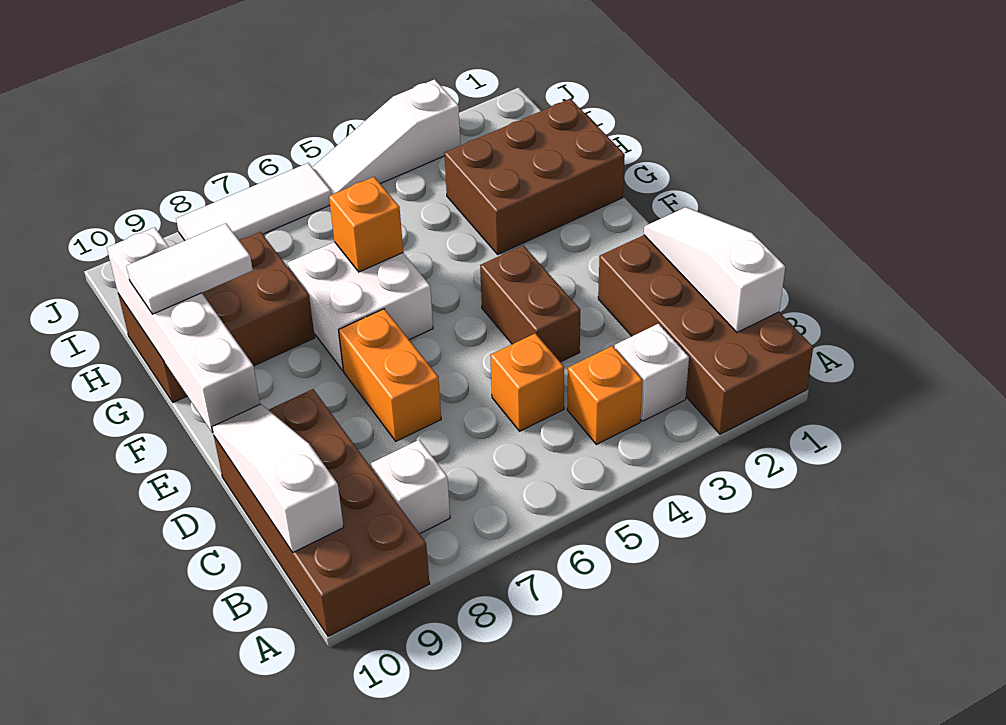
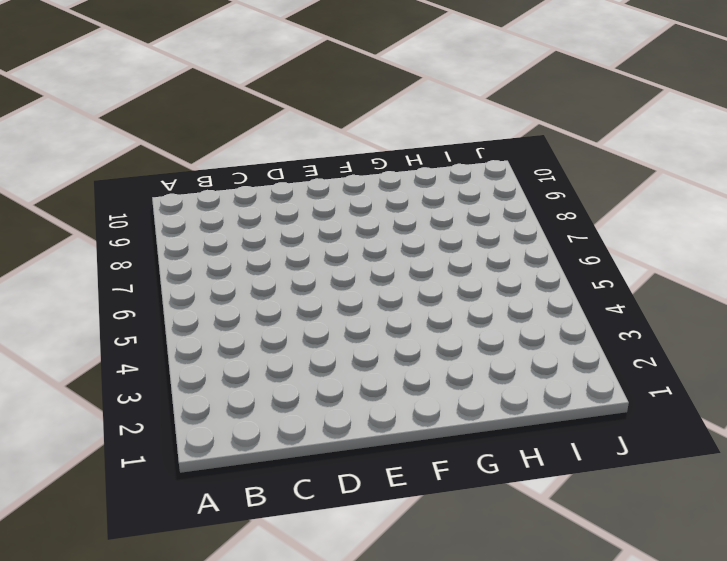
none -> brown 2x4 brick [598,235,813,434]
none -> brown 2x4 brick [214,389,430,636]
none -> white 1x1 brick [615,324,689,421]

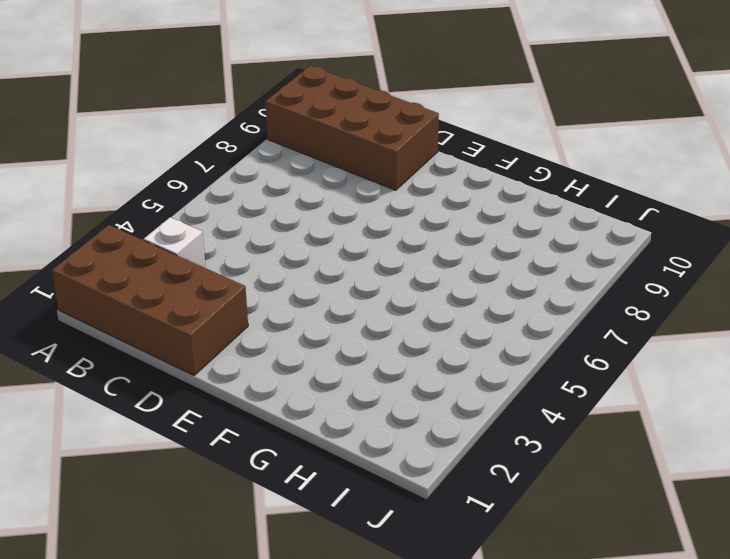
none -> orange 1x1 brick [567,346,643,445]
none -> white 1x1 brick [371,440,450,534]
none -> orange 1x1 brick [490,333,564,431]

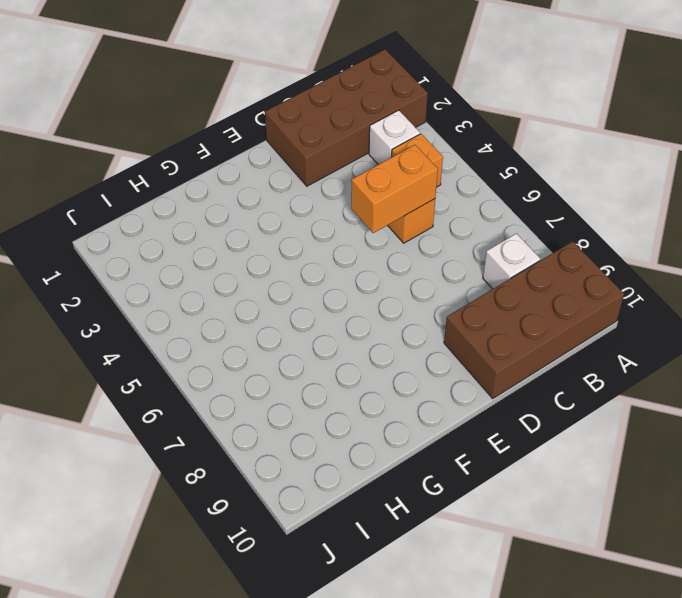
orange 1x2 brick [351,145,438,233] -> orange 1x2 brick moved to [339,309,441,441]
none -> brown 1x2 brick [480,245,580,362]
none -> white 2x2 brick [287,242,433,371]
none -> brown 2x3 brick [444,99,625,254]

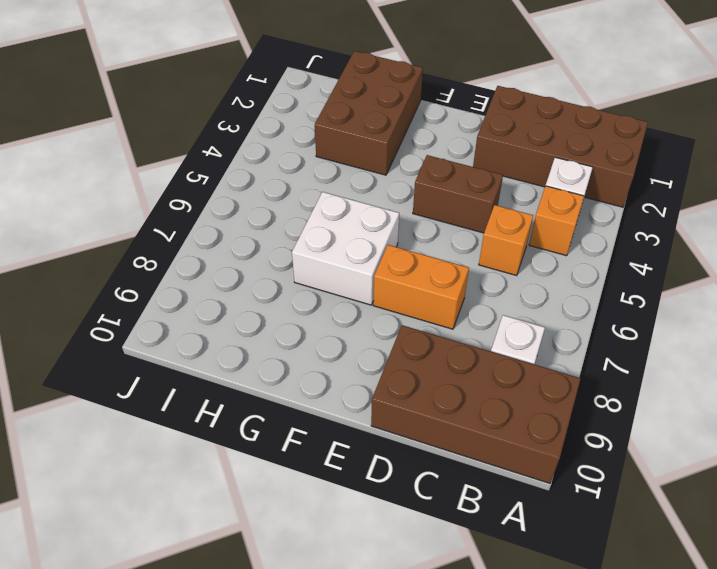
none -> brown 2x3 brick [118,232,315,402]
none -> white 1x3 slope [312,79,460,195]
none -> white 1x3 tile [176,163,331,240]

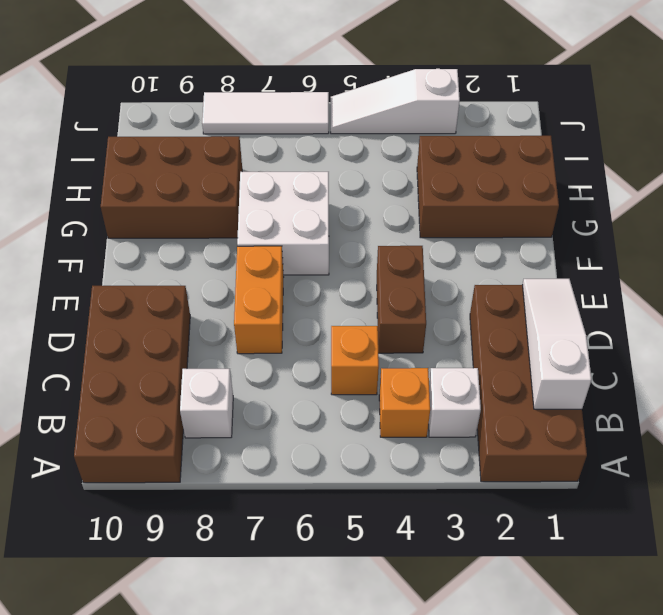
none -> white 1x3 slope [212,404,344,552]
none -> white 1x4 brick [107,227,260,433]
none -> orange 1x1 brick [329,177,403,272]

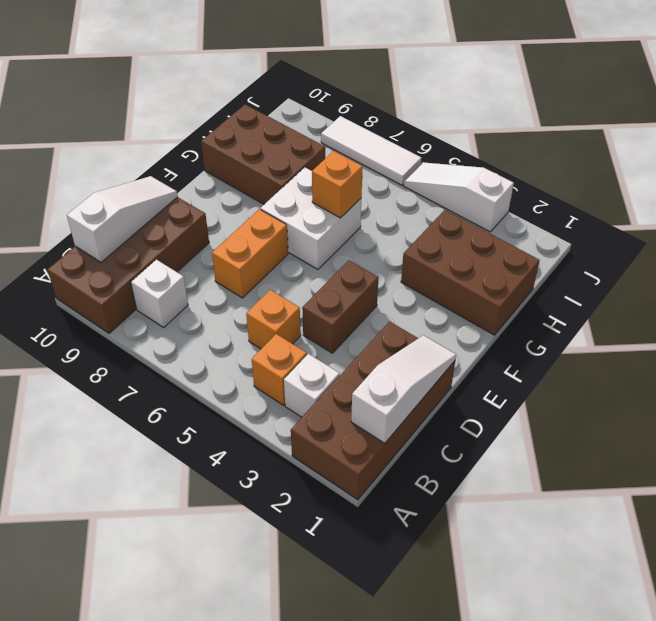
none -> white 1x4 brick [107,227,260,433]
none -> white 1x2 tile [126,223,253,314]

